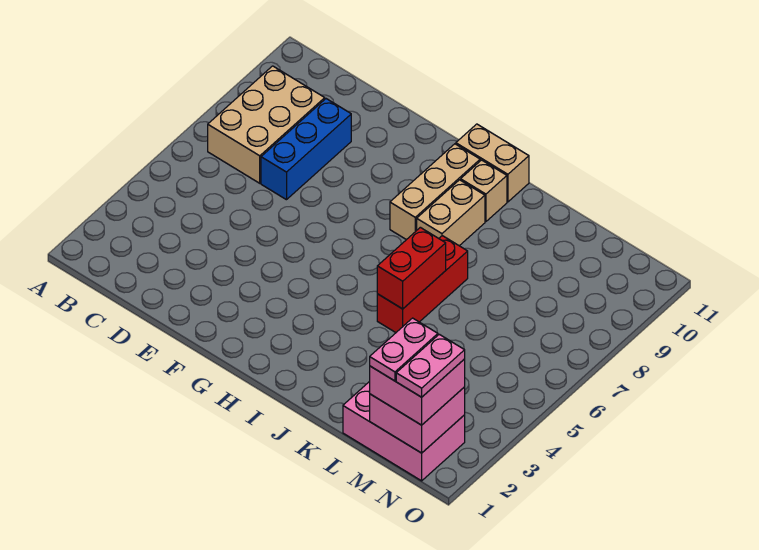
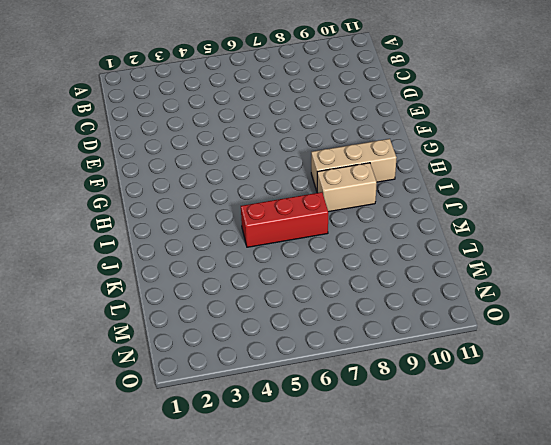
none -> tan 2x3 brick [208,66,325,183]
none -> blue 1x3 brick [261,99,351,200]
none -> tan 1x2 brick [456,124,529,202]

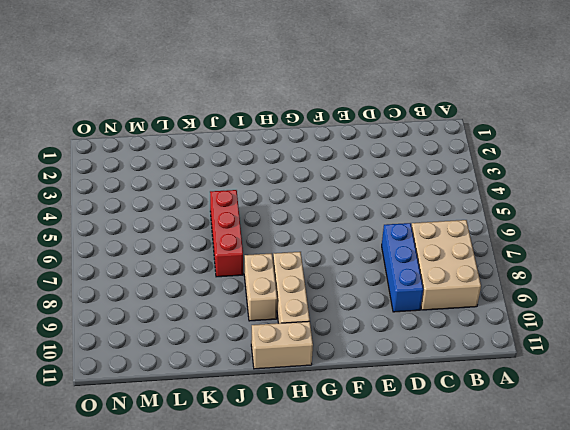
none -> tan 1x1 brick [461,160,507,222]
none -> pink 2x3 brick [343,381,465,481]
none -> red 1x2 brick [377,227,446,309]

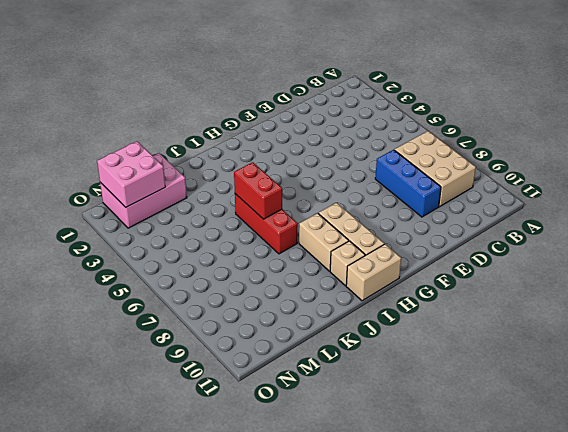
none -> pink 2x2 brick [370,359,465,425]
none -> pink 1x2 plate [370,318,438,381]
none -> pink 1x2 plate [396,334,465,397]

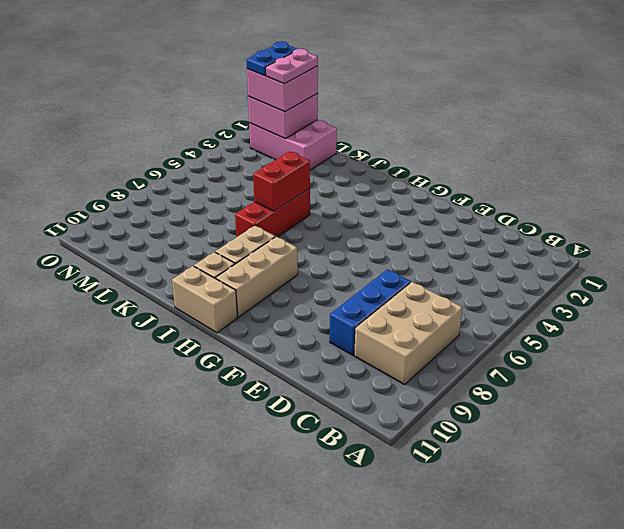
blue 1x2 plate [246,41,297,76] -> pink 1x2 plate [396,334,465,397]

